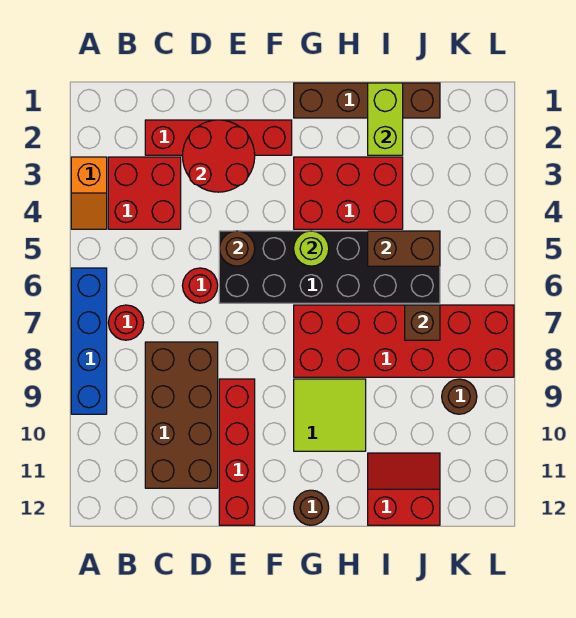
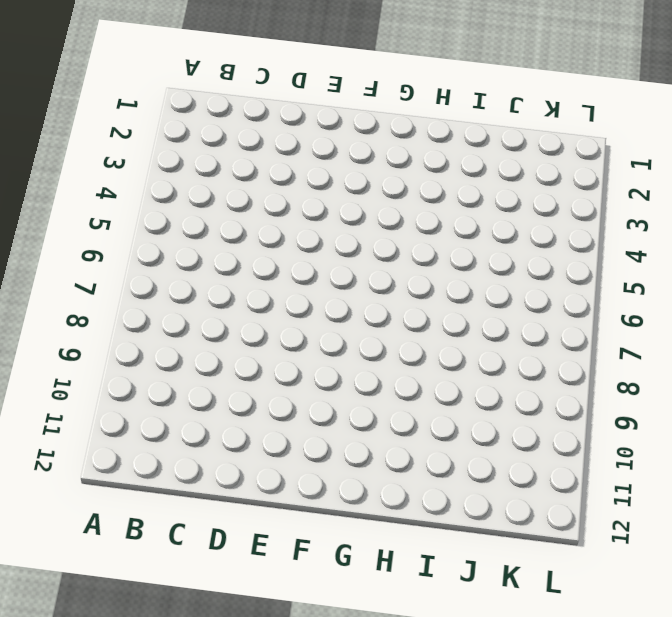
none -> orange 1x2 slope [71,157,107,229]
none -> blue 1x4 brick [71,268,107,414]
none -> red 2x2 brick [108,157,181,229]

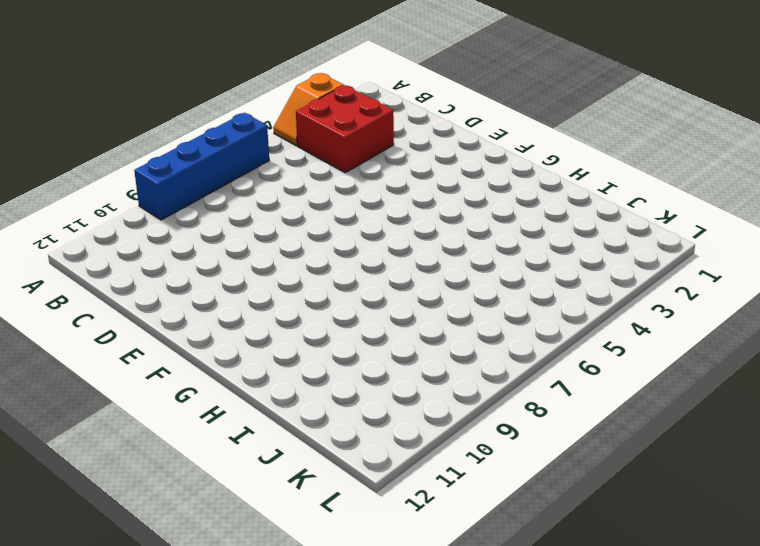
none -> red 1x1 round brick [108,305,144,340]
none -> red 1x4 brick [145,120,292,155]
none -> brown 2x4 brick [145,342,218,488]

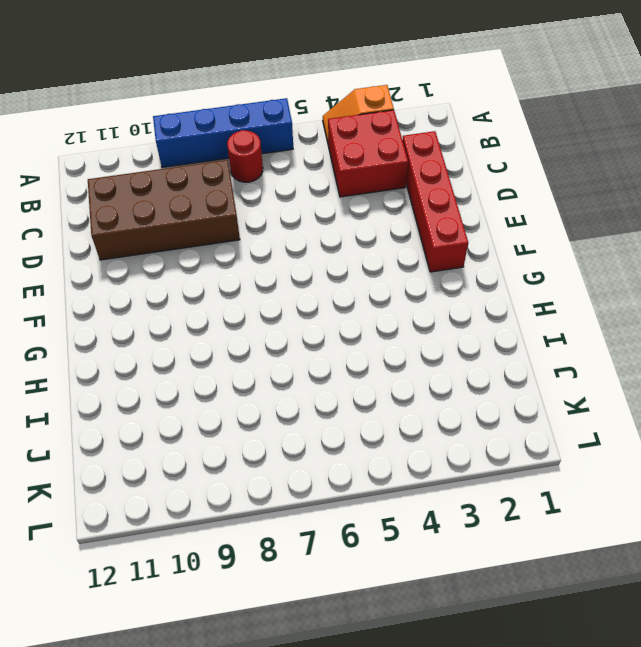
none -> red 1x1 round brick [182,268,218,303]
none -> black 2x6 brick [219,231,440,303]
none -> red 1x4 brick [219,379,255,525]

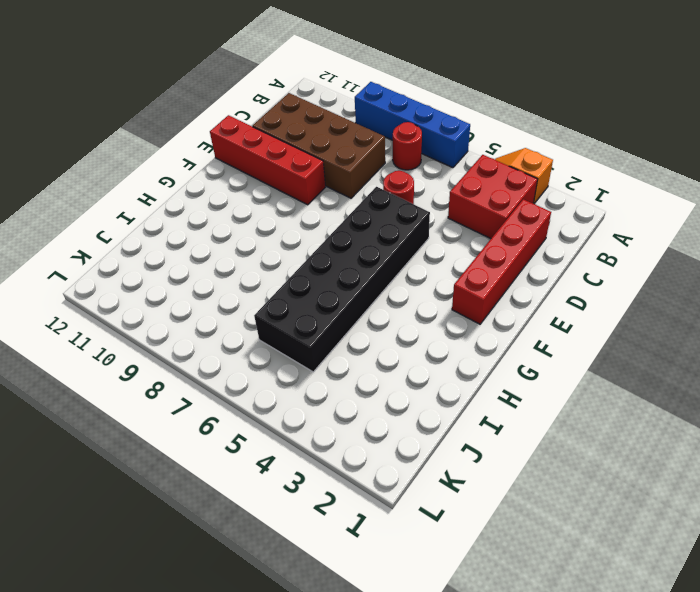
none -> brown 1x4 brick [294,83,440,118]
none -> red 2x3 brick [294,157,403,229]
none -> red 2x6 brick [294,305,514,377]

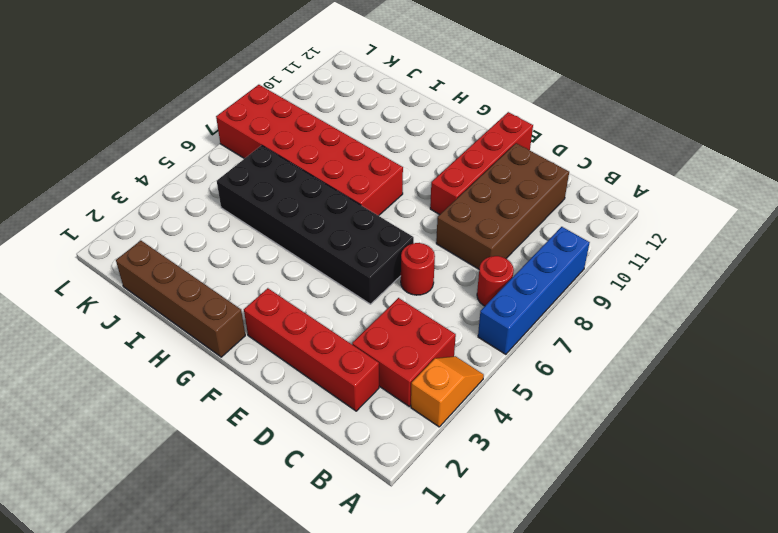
none -> red 2x3 brick [294,157,403,229]
none -> lime 2x2 tile [294,379,366,451]
none -> brown 1x1 round brick [294,490,329,525]

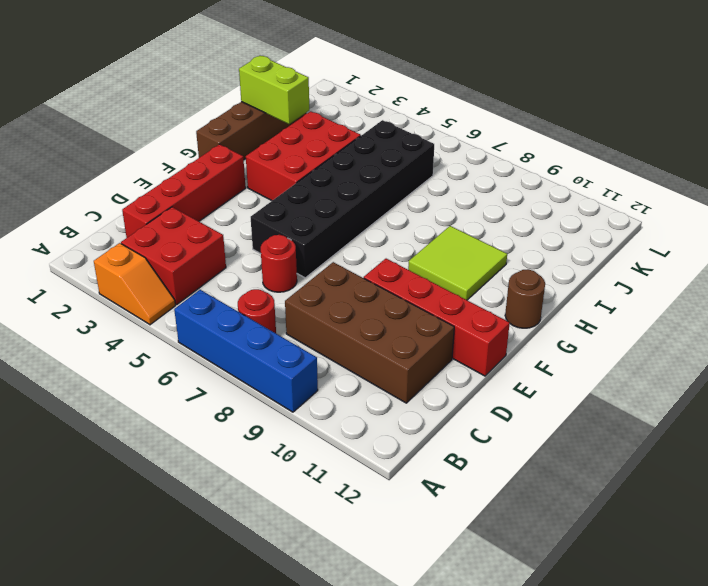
none -> red 2x6 brick [294,305,514,377]
none -> red 2x2 slope [368,453,440,525]
none -> brown 1x1 round brick [442,379,477,414]

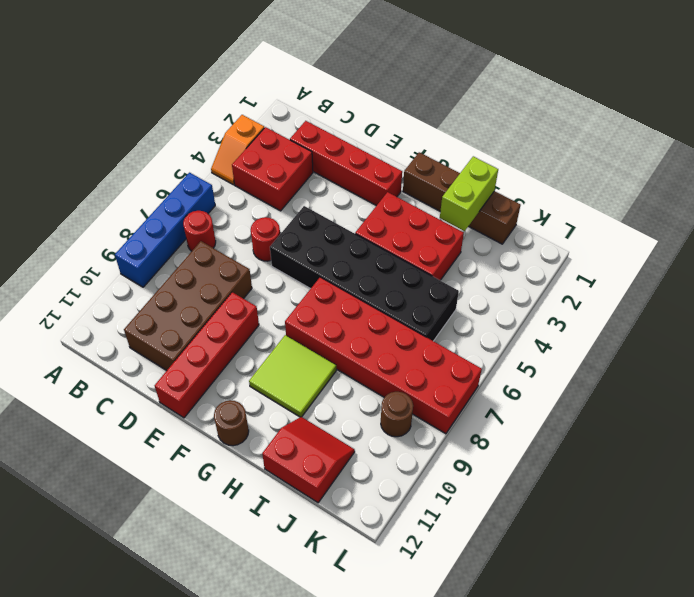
none -> red 2x2 round brick [182,120,255,192]
none -> brown 1x1 round brick [220,231,255,266]
none -> lime 1x1 round brick [294,231,329,266]

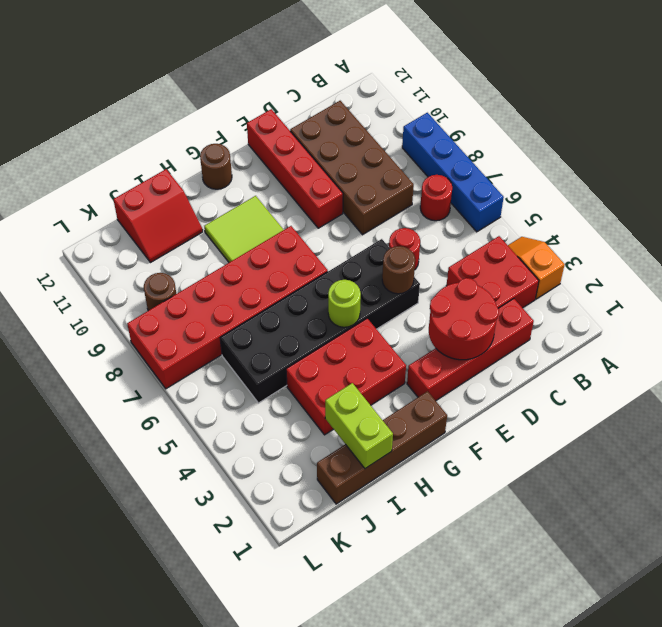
none -> brown 1x2 brick [368,231,440,266]
none -> brown 1x1 brick [405,305,440,340]

